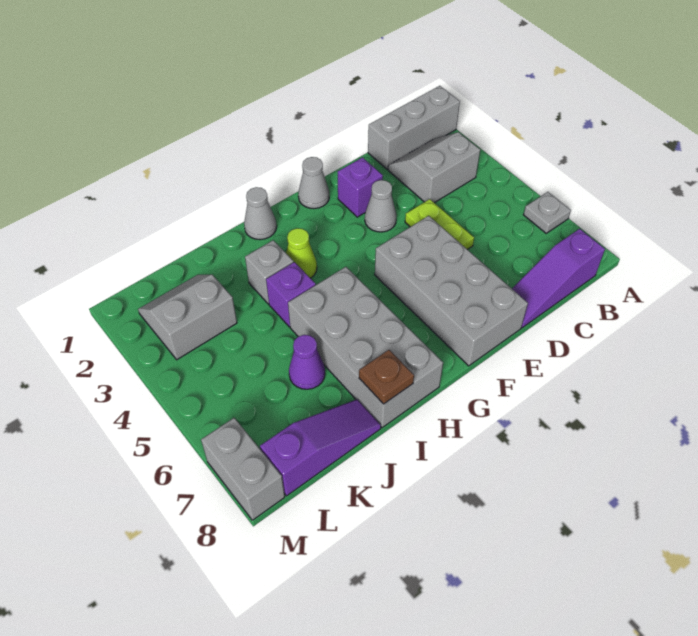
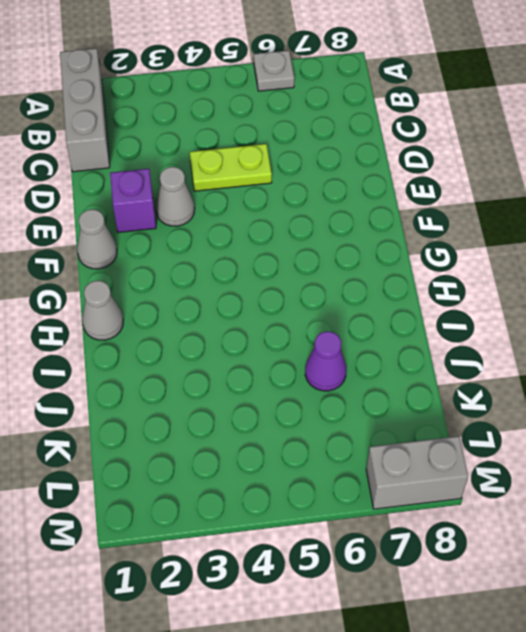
none -> grey 2x2 slope [388,132,480,203]
none -> purple 1x3 slope [512,229,605,328]
none -> grey 2x4 brick [375,216,528,366]

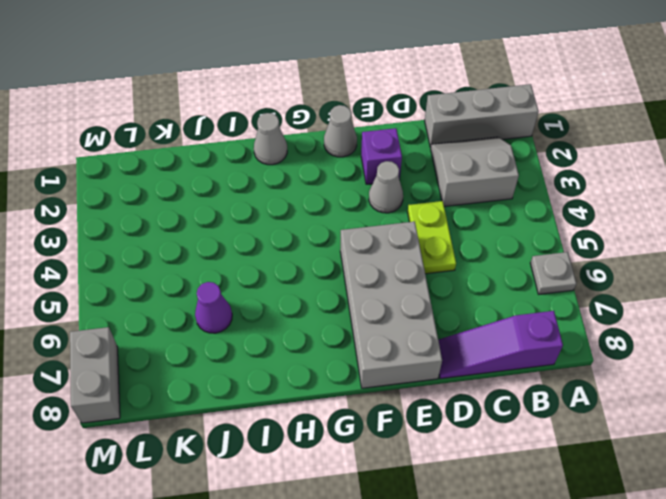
none -> lime 1x1 cone [286,228,317,278]
none -> grey 2x4 brick [288,267,443,428]
none -> grey 1x1 brick [245,240,294,304]

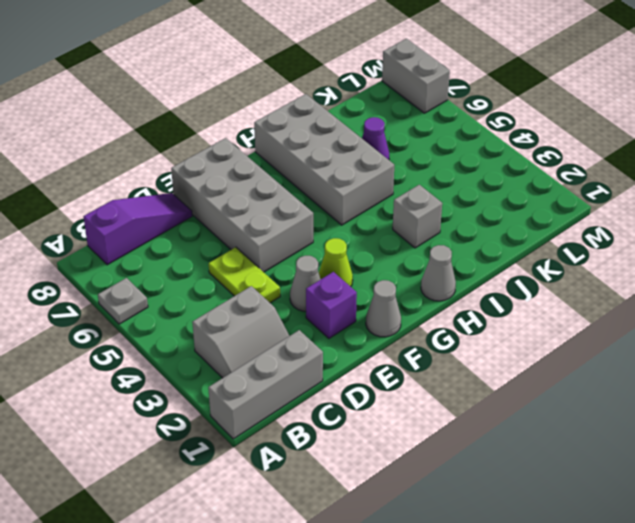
lime 1x1 cone [319,238,353,287] -> lime 1x1 cone moved to [286,228,317,278]
none -> purple 1x1 brick [266,262,316,327]
none -> purple 1x3 slope [260,399,381,496]
none -> grey 2x2 slope [138,275,237,360]

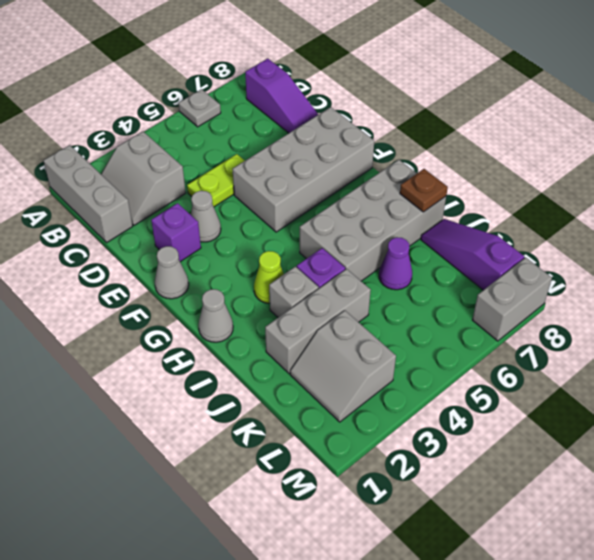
grey 1x3 brick [265,269,371,374] -> none

